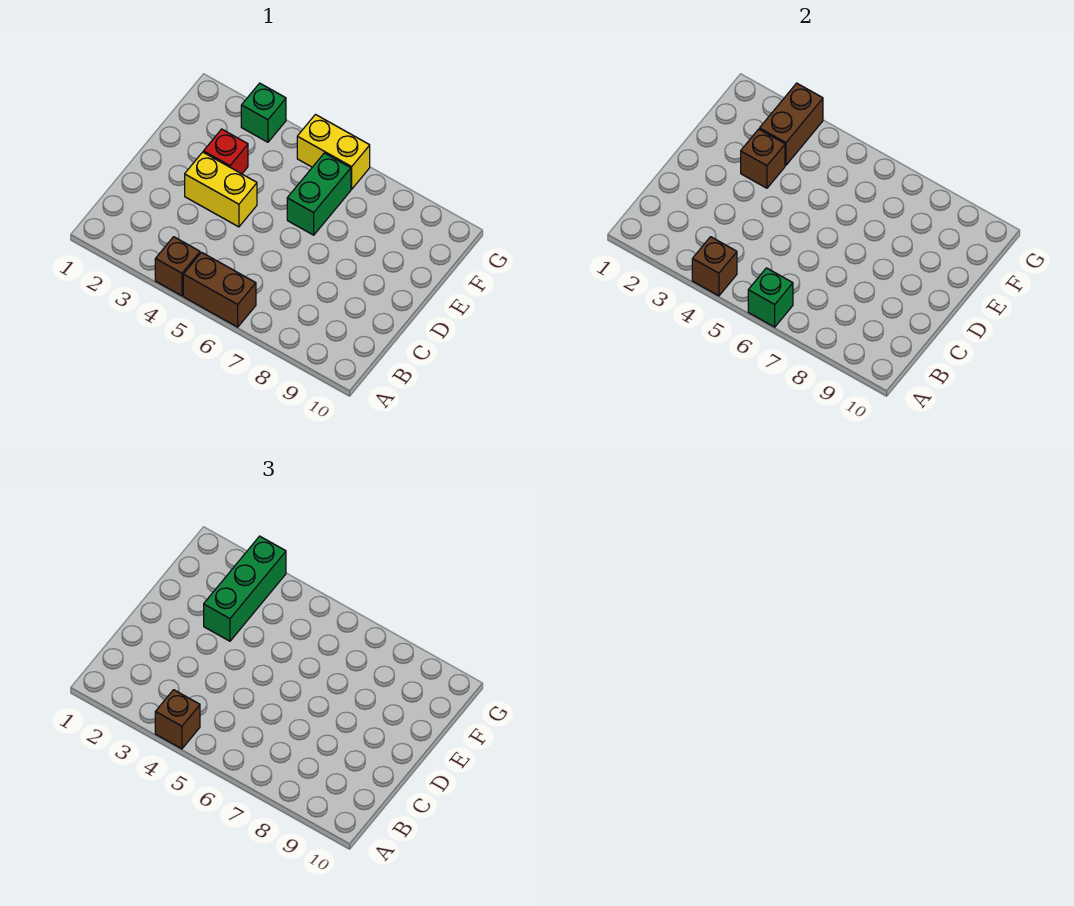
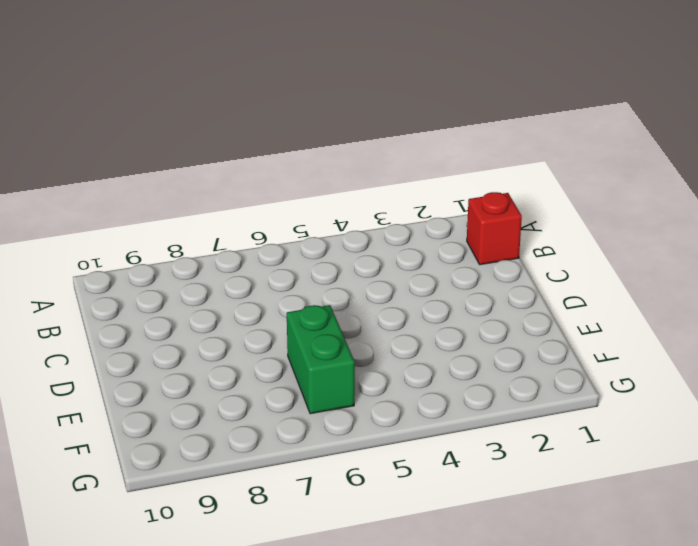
red 1x1 brick [467,192,522,265] -> red 1x1 brick moved to [204,129,248,174]
none -> brown 1x1 brick [155,237,200,296]
none -> brown 1x2 brick [183,252,256,327]
none -> yellow 1x2 brick [185,152,257,227]

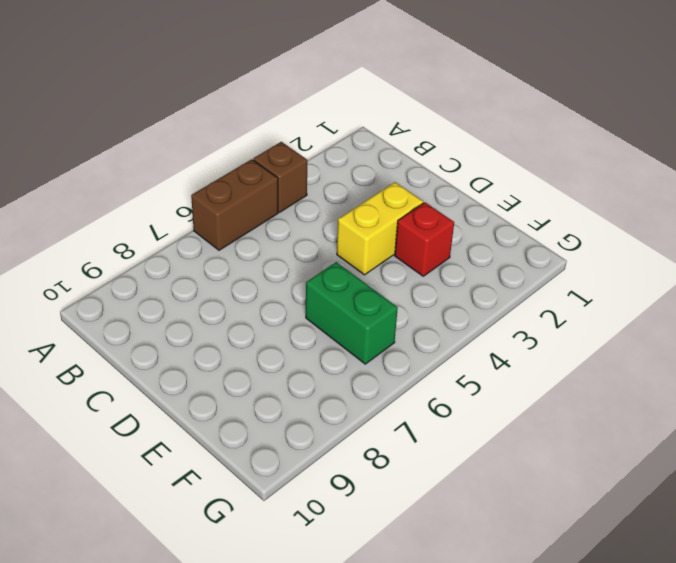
none -> green 1x1 brick [241,83,286,142]
none -> yellow 1x2 brick [297,115,370,189]
none -> brown 1x1 brick [692,237,737,296]

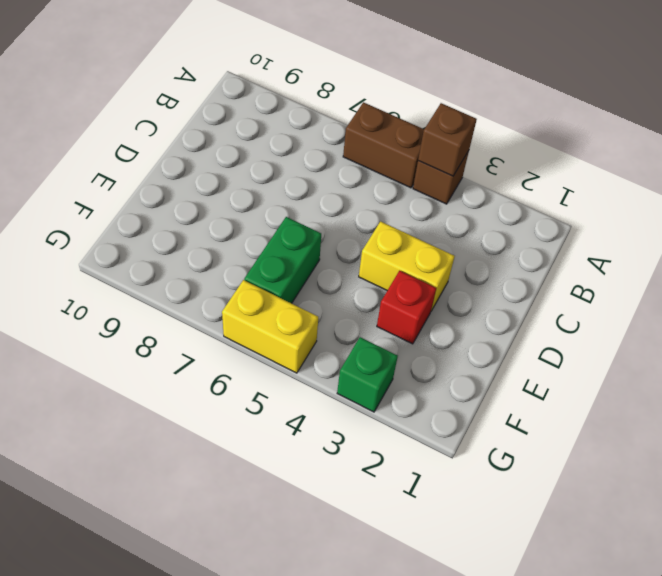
none -> green 1x1 brick [748,268,793,327]
none -> brown 1x1 brick [741,129,785,188]
none -> brown 1x2 brick [760,83,823,165]

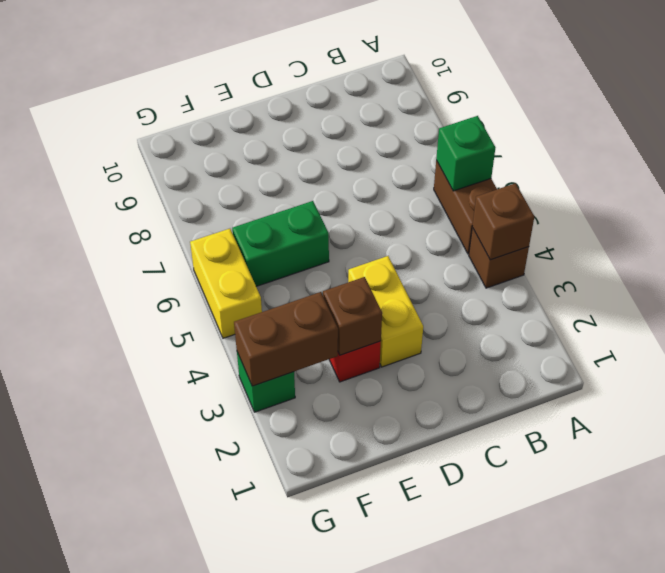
none -> brown 1x1 brick [155,690,200,749]
none -> green 1x3 brick [204,536,286,641]

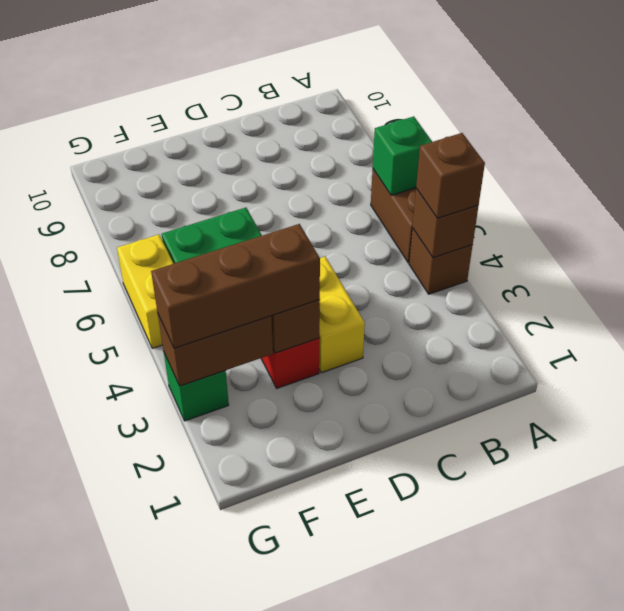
brown 1x3 brick [151,224,320,348] -> green 1x3 brick [204,536,286,641]

